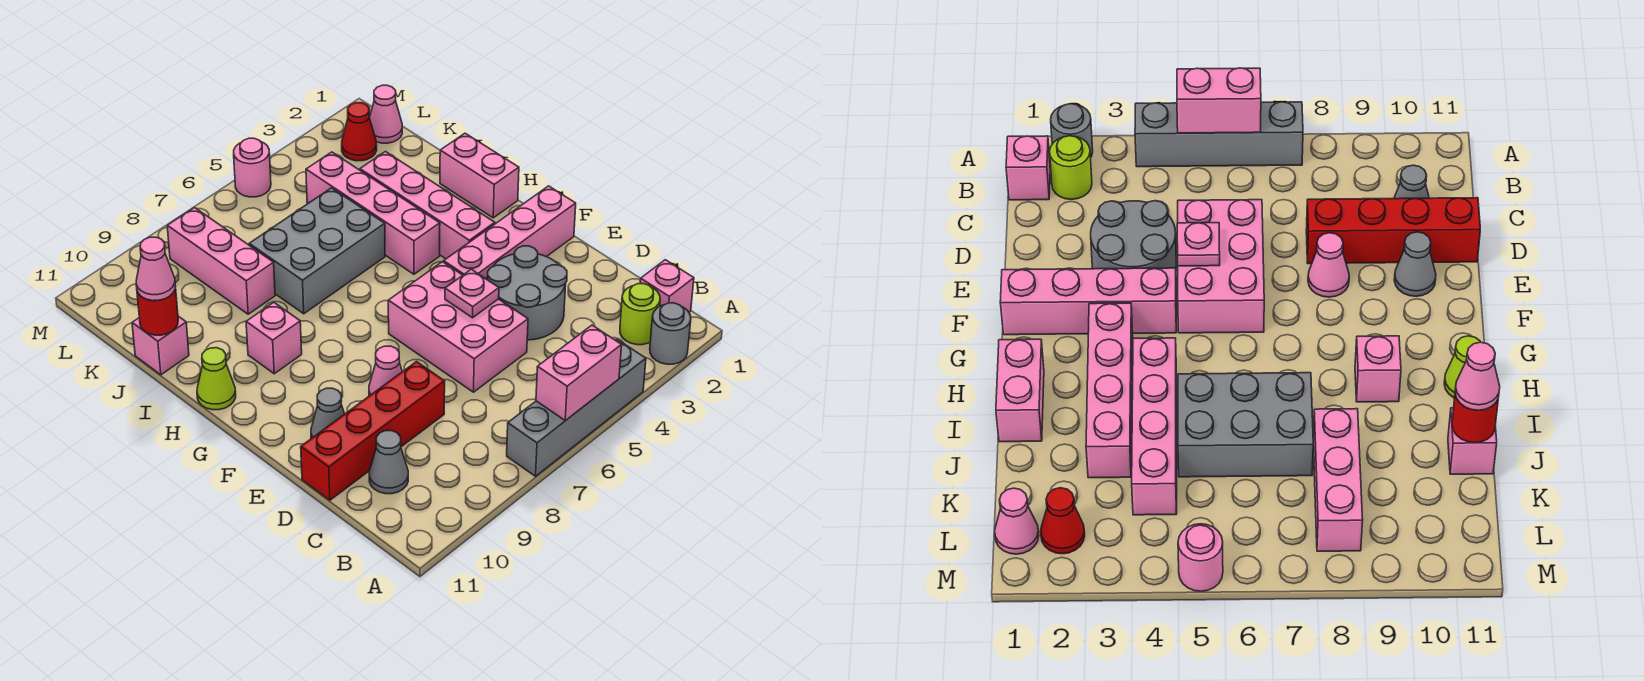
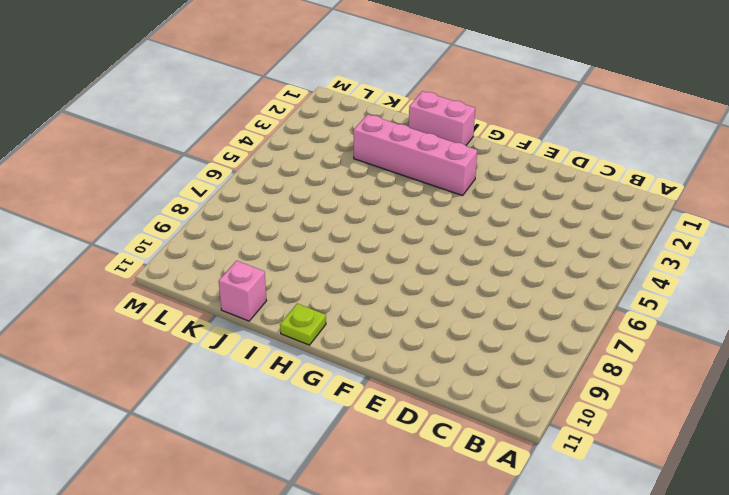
lime 1x1 plate [280,304,326,345] -> lime 1x1 cone [197,348,236,410]
none -> grey 1x1 round brick [650,303,691,364]
none -> grey 1x4 brick [507,339,646,476]
none -> pink 1x1 brick [640,260,694,312]

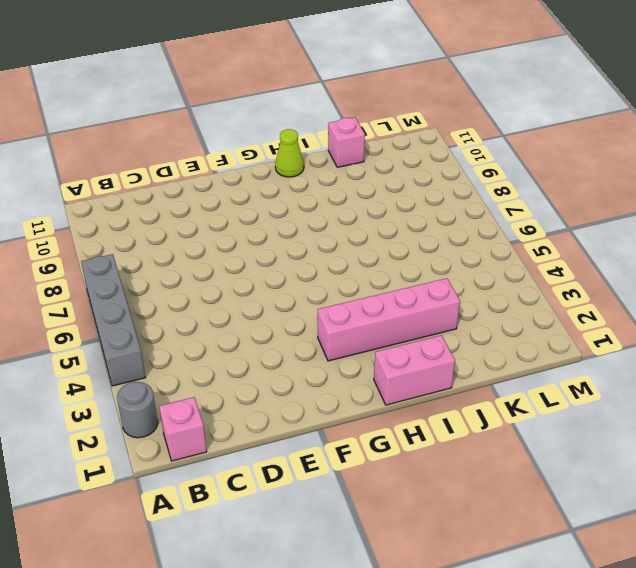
none -> lime 1x1 round brick [620,284,660,345]
none -> grey 1x1 cone [369,431,408,494]
none -> grey 2x2 round brick [487,246,567,340]

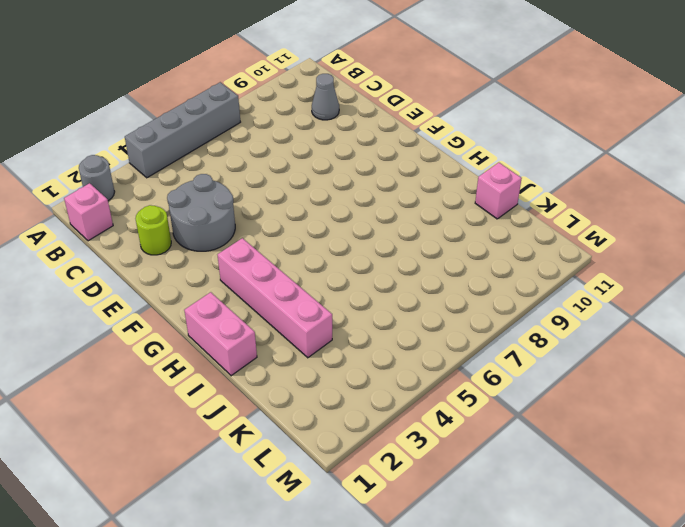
lime 1x1 round brick [135,205,171,255] -> lime 1x1 round brick moved to [620,284,660,345]
none -> pink 2x3 brick [388,262,528,392]
none -> red 1x4 brick [301,362,445,500]
none -> pink 1x1 cone [369,346,402,396]

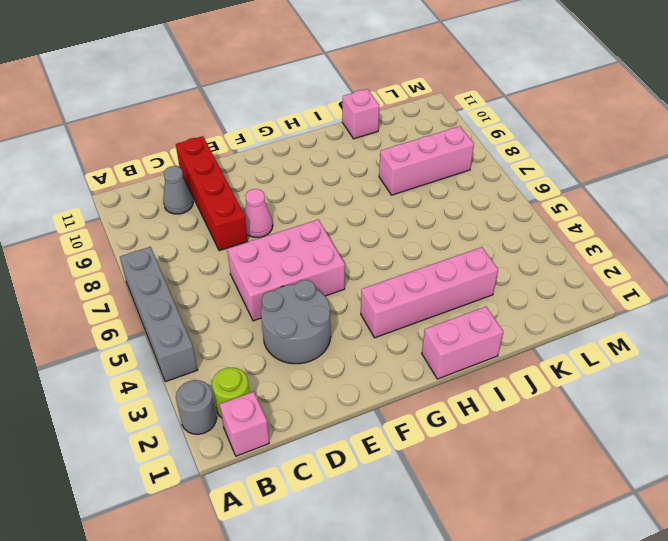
none -> grey 1x1 cone [311,388,345,439]
none -> pink 1x4 brick [444,186,576,280]
none -> pink 1x4 brick [306,152,440,274]

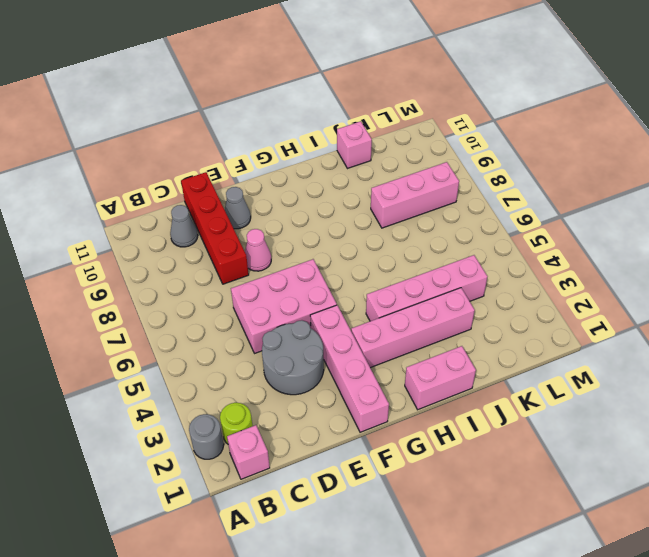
none -> grey 1x4 brick [507,339,646,476]
none -> pink 1x1 brick [246,302,302,374]
none -> lime 1x1 cone [197,348,236,410]

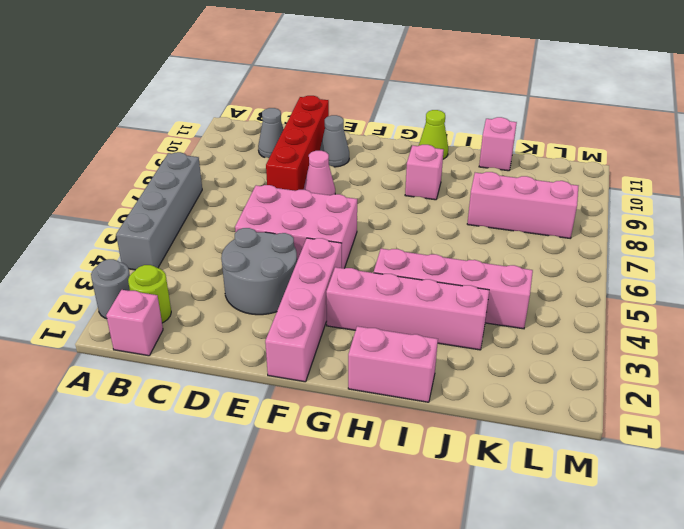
none -> grey 2x3 brick [249,188,385,314]
none -> pink 1x1 cone [370,85,402,143]
none -> red 1x1 cone [342,103,377,161]

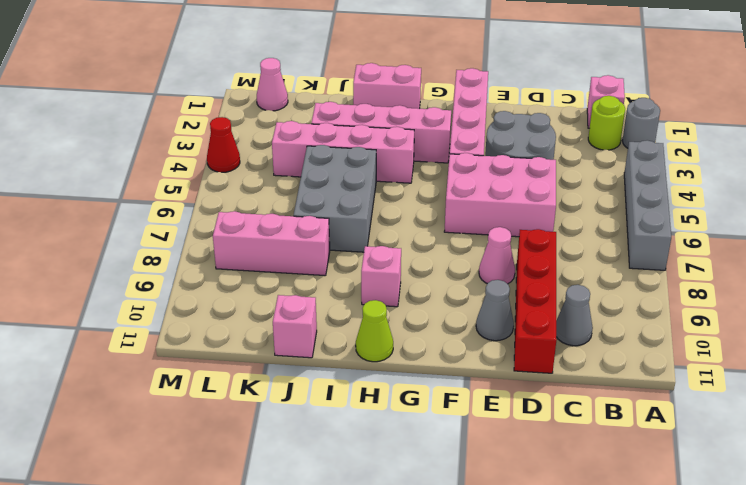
red 1x1 cone [207,117,240,172] -> red 1x1 cone moved to [342,103,377,161]
none -> pink 1x1 round brick [234,138,271,197]
none -> pink 1x2 brick [536,325,622,421]
none -> pink 1x1 plate [445,269,499,318]

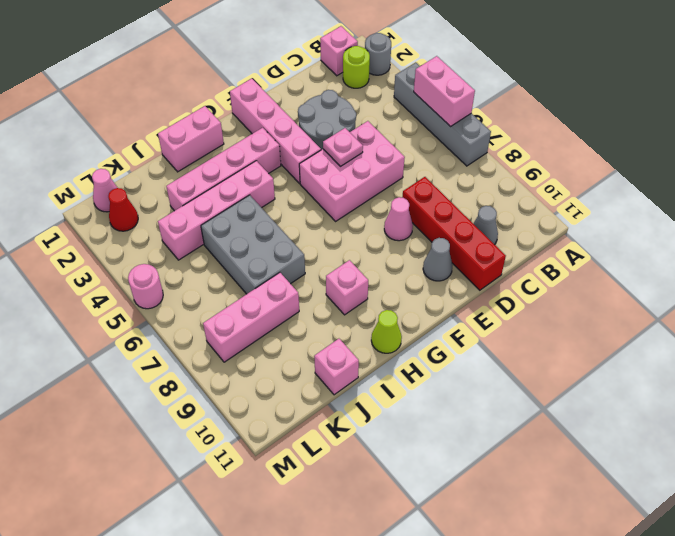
none -> red 1x1 round brick [137,286,178,335]
none -> pink 1x1 cone [136,237,175,301]

